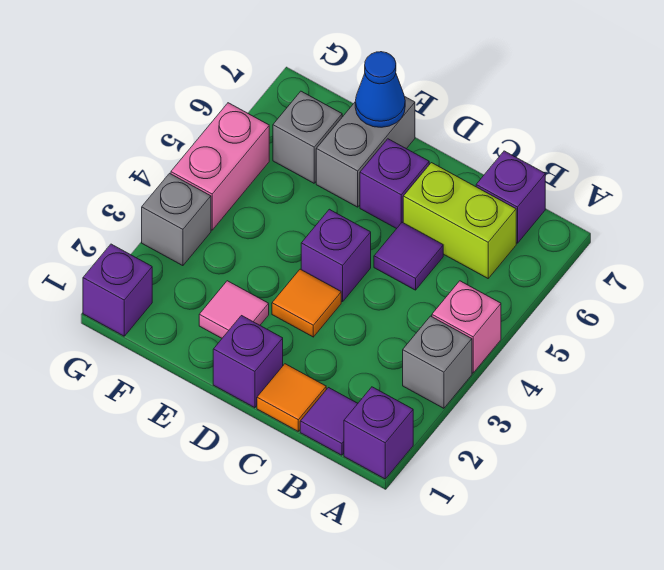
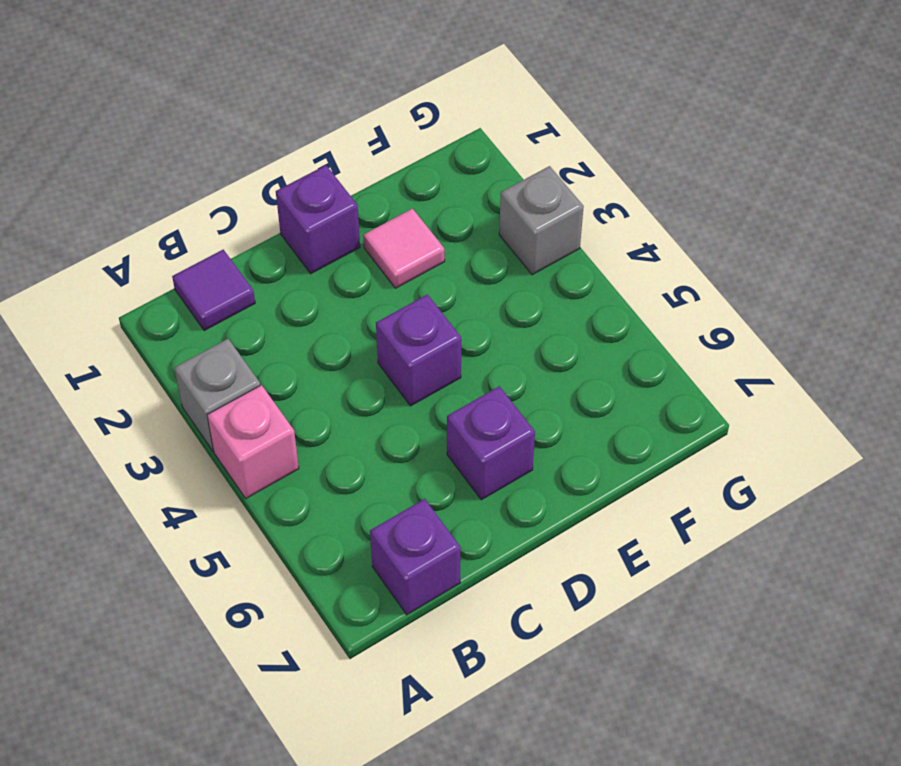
none -> purple 1x1 brick [344,387,413,479]
none -> lime 1x2 brick [403,163,516,278]
none -> orange 1x1 tile [257,364,326,431]

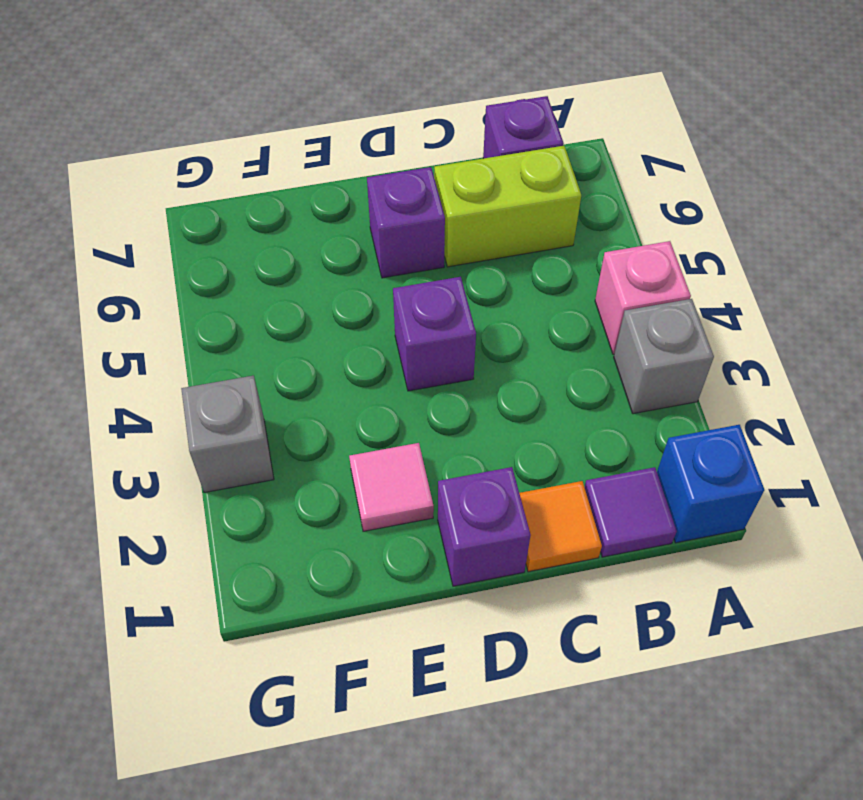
blue 1x1 brick [657,425,764,543] -> purple 1x1 brick [344,387,413,479]
none -> purple 1x1 tile [374,222,443,290]
none -> orange 1x1 tile [272,269,341,337]
none -> grey 1x2 brick [316,96,415,207]

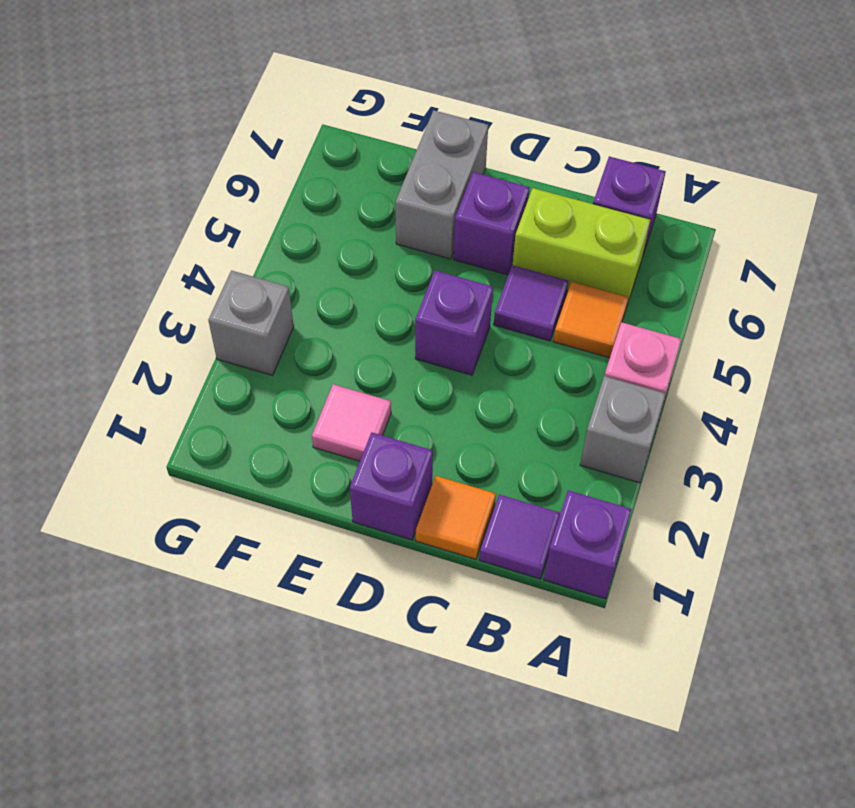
orange 1x1 tile [553,282,629,358] -> orange 1x1 tile moved to [272,269,341,337]
none -> grey 1x1 brick [273,91,342,183]
none -> purple 1x1 brick [83,244,152,336]
none -> pink 1x2 brick [171,103,269,230]

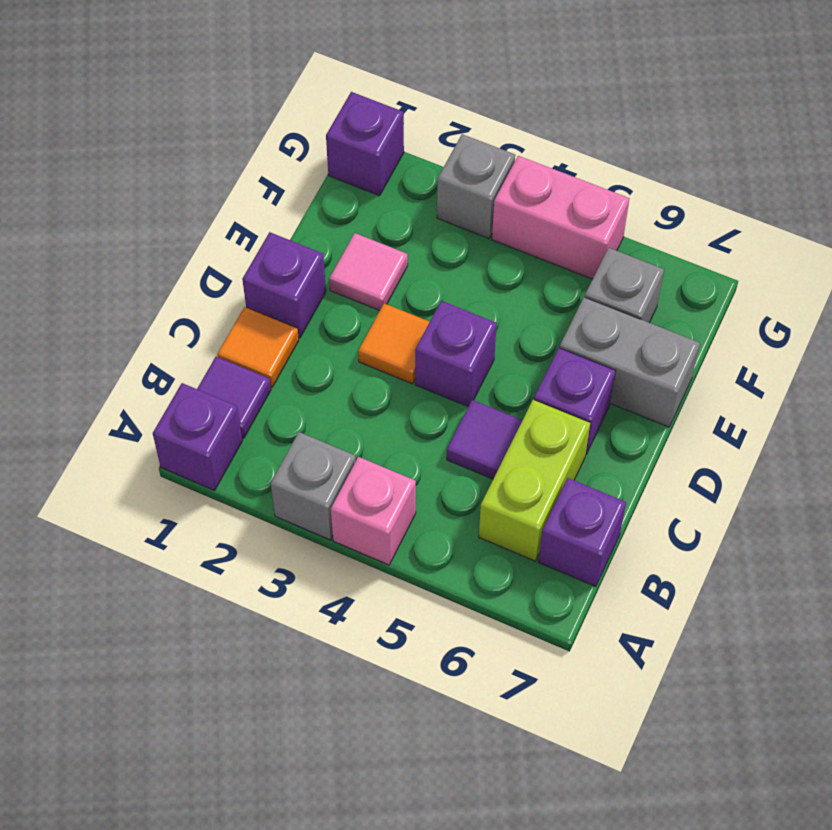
none -> blue 1x1 cone [355,52,405,127]

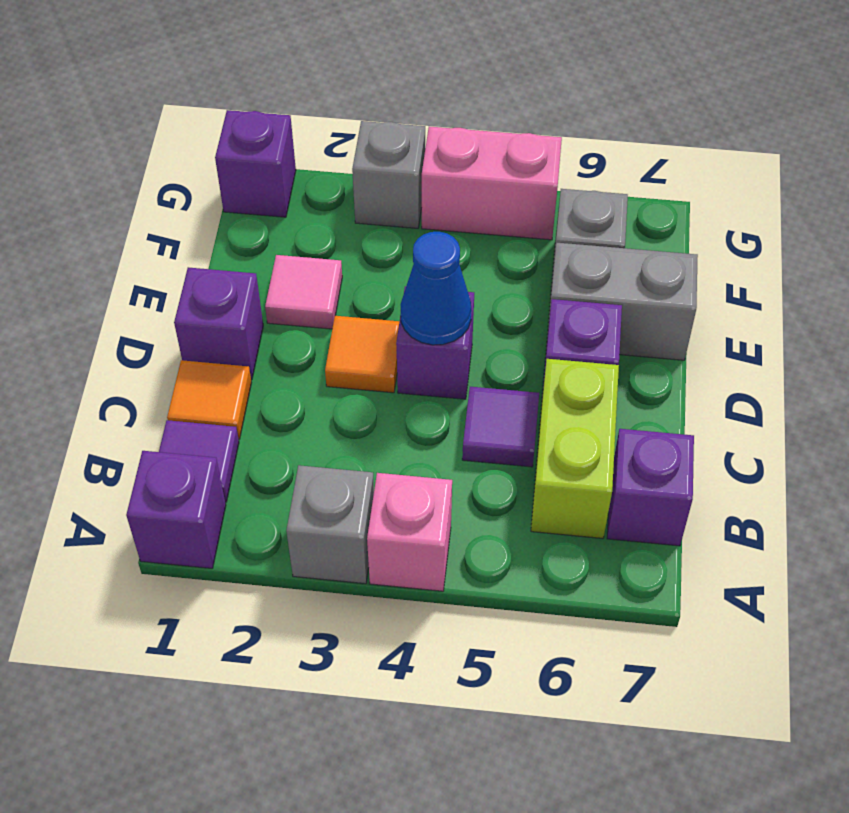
blue 1x1 cone [400,232,472,345] -> blue 1x1 cone moved to [355,52,405,127]

